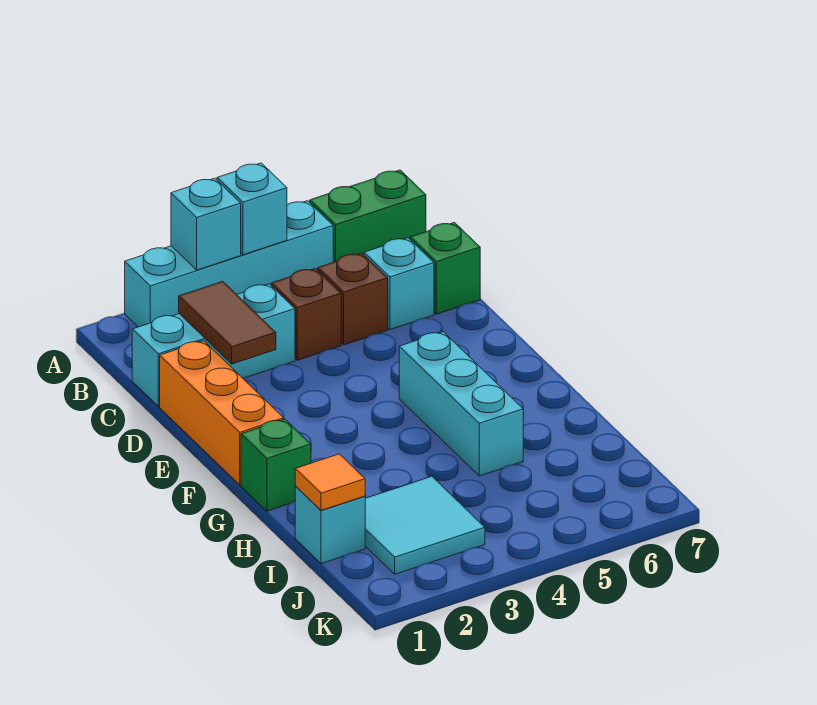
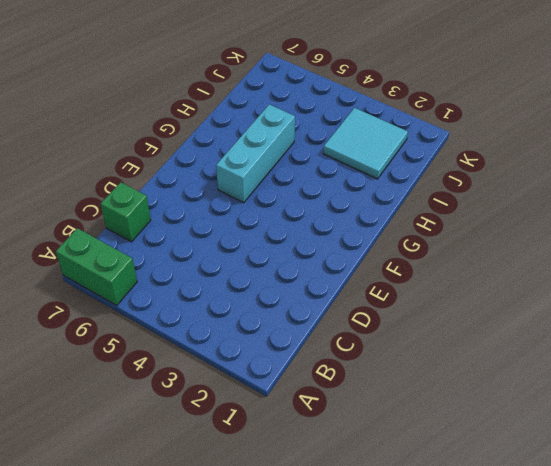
none -> cyan 1x4 brick [125,201,333,327]
none -> cyan 1x3 brick [132,284,295,406]
none -> brown 1x1 brick [271,268,341,360]

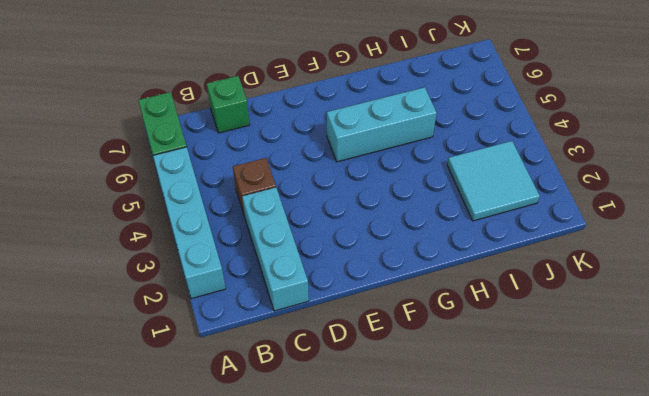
none -> brown 1x1 brick [318,253,388,345]
none -> cyan 1x1 brick [364,238,434,330]
none -> orange 1x3 brick [160,341,284,485]

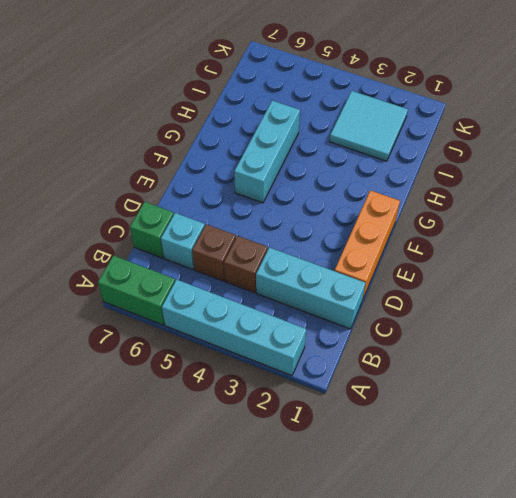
none -> green 1x1 brick [241,419,311,511]
none -> cyan 1x1 brick [295,486,365,564]
none -> cyan 1x1 brick [171,178,241,270]

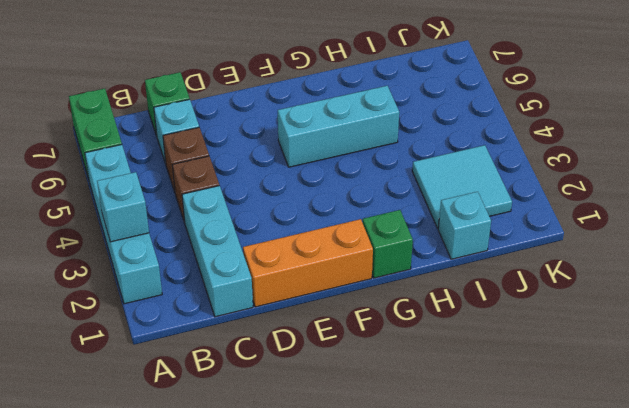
none -> cyan 1x1 brick [217,163,287,255]
none -> brown 1x2 tile [179,281,276,364]
none -> orange 1x1 tile [295,454,365,510]

